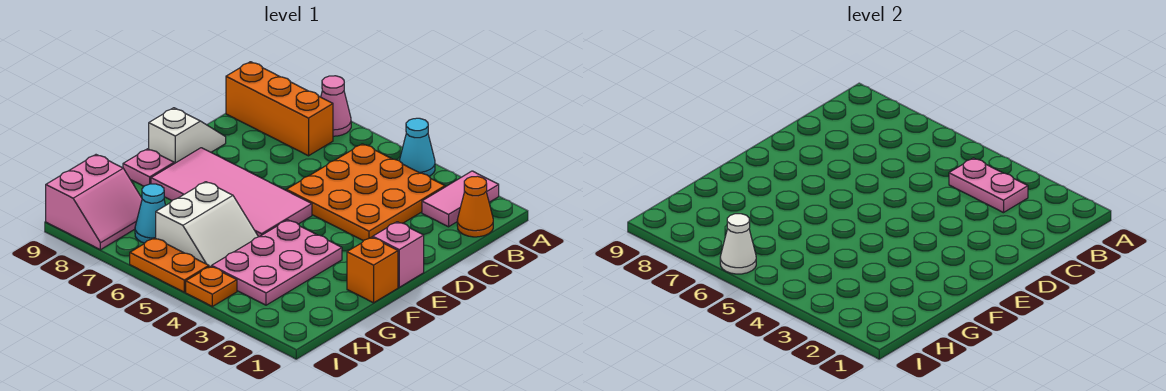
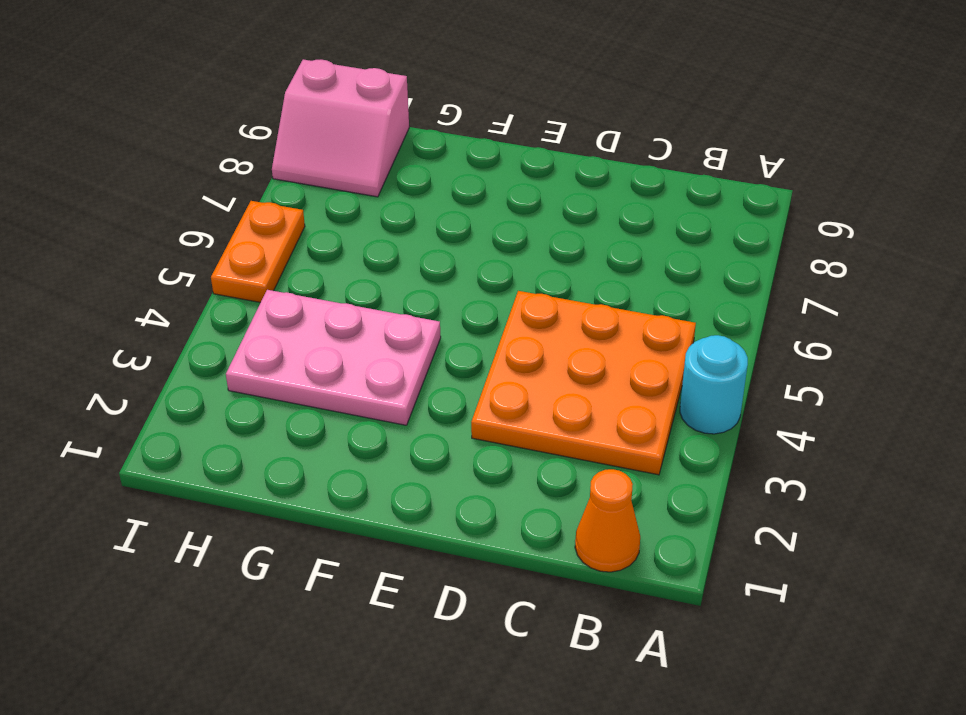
cyan 1x1 round brick [680,335,748,434] -> cyan 1x1 cone [399,118,435,176]
none -> pink 1x2 tile [422,171,499,227]
none -> pink 1x1 cone [321,76,351,136]
none -> orange 1x3 brick [226,62,333,156]

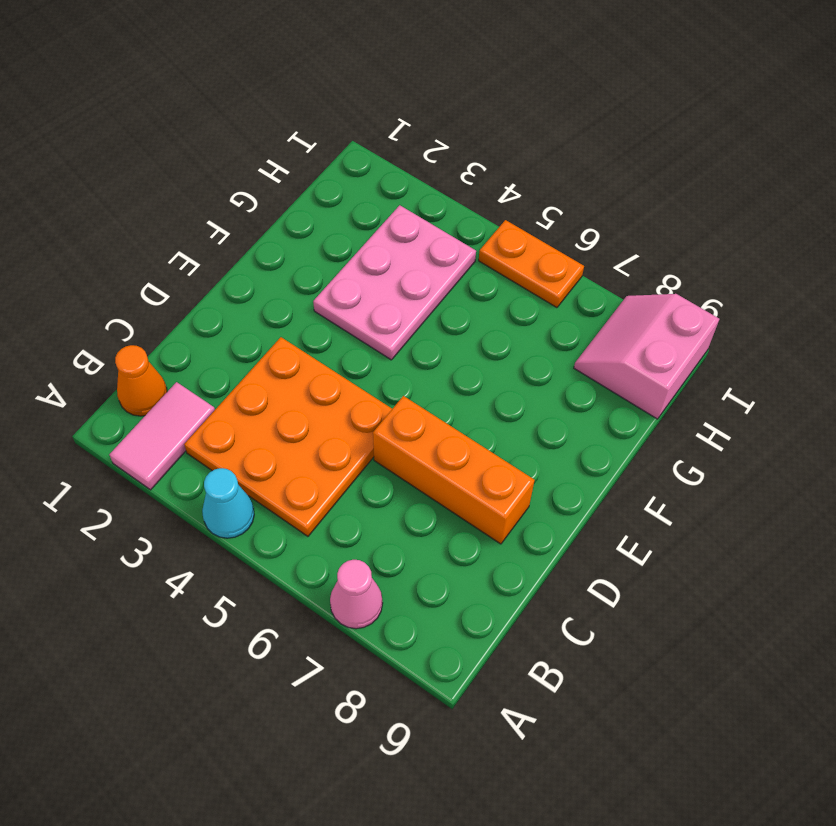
orange 1x3 brick [373,396,535,544] -> orange 1x3 brick moved to [226,62,333,156]
none -> white 1x2 slope [149,108,226,164]
none -> pink 1x1 brick [373,222,424,287]
none -> pink 2x4 tile [151,148,312,237]

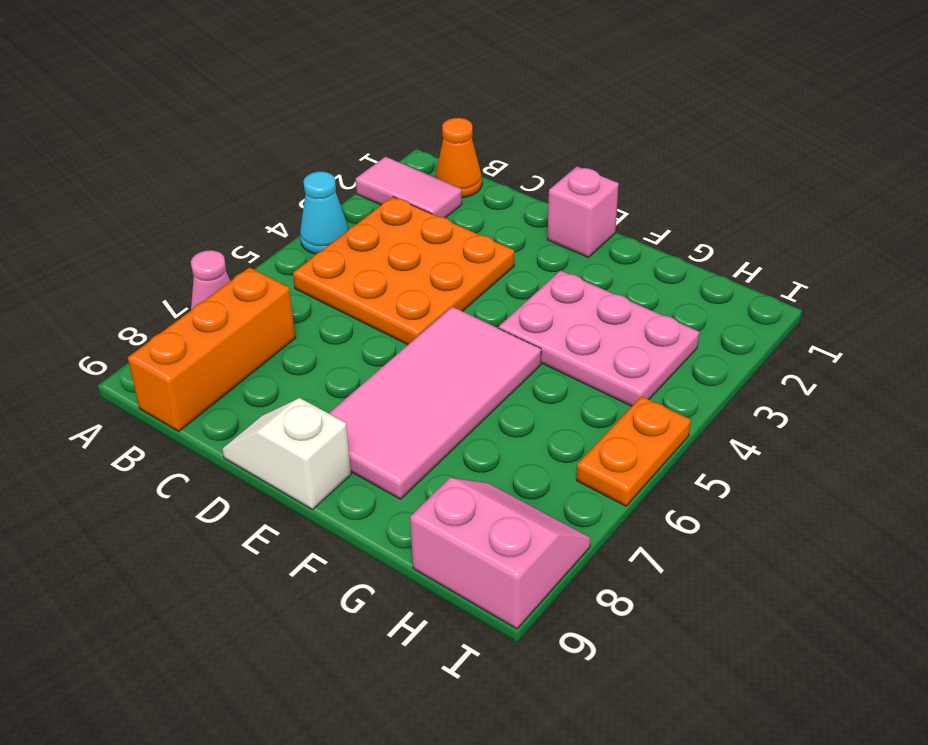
none -> orange 1x1 brick [347,237,398,303]
none -> pink 1x1 plate [123,149,174,186]
none -> white 2x2 slope [156,182,258,267]

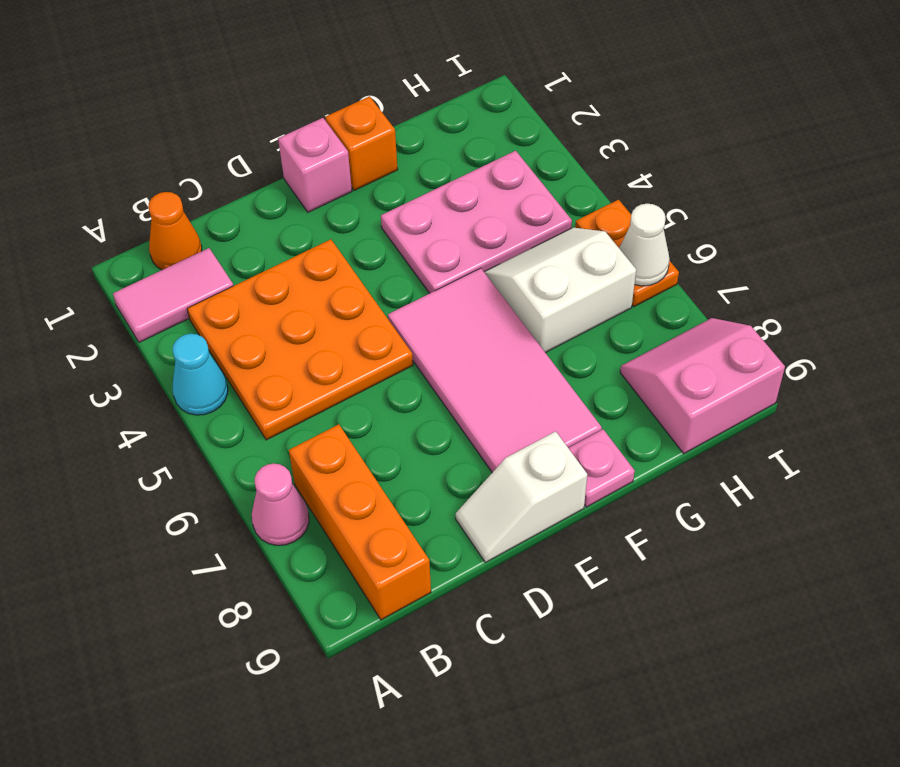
none -> cyan 1x1 cone [135,184,166,243]
none -> orange 1x1 plate [186,266,237,306]
none -> pink 1x2 plate [949,158,1028,213]

